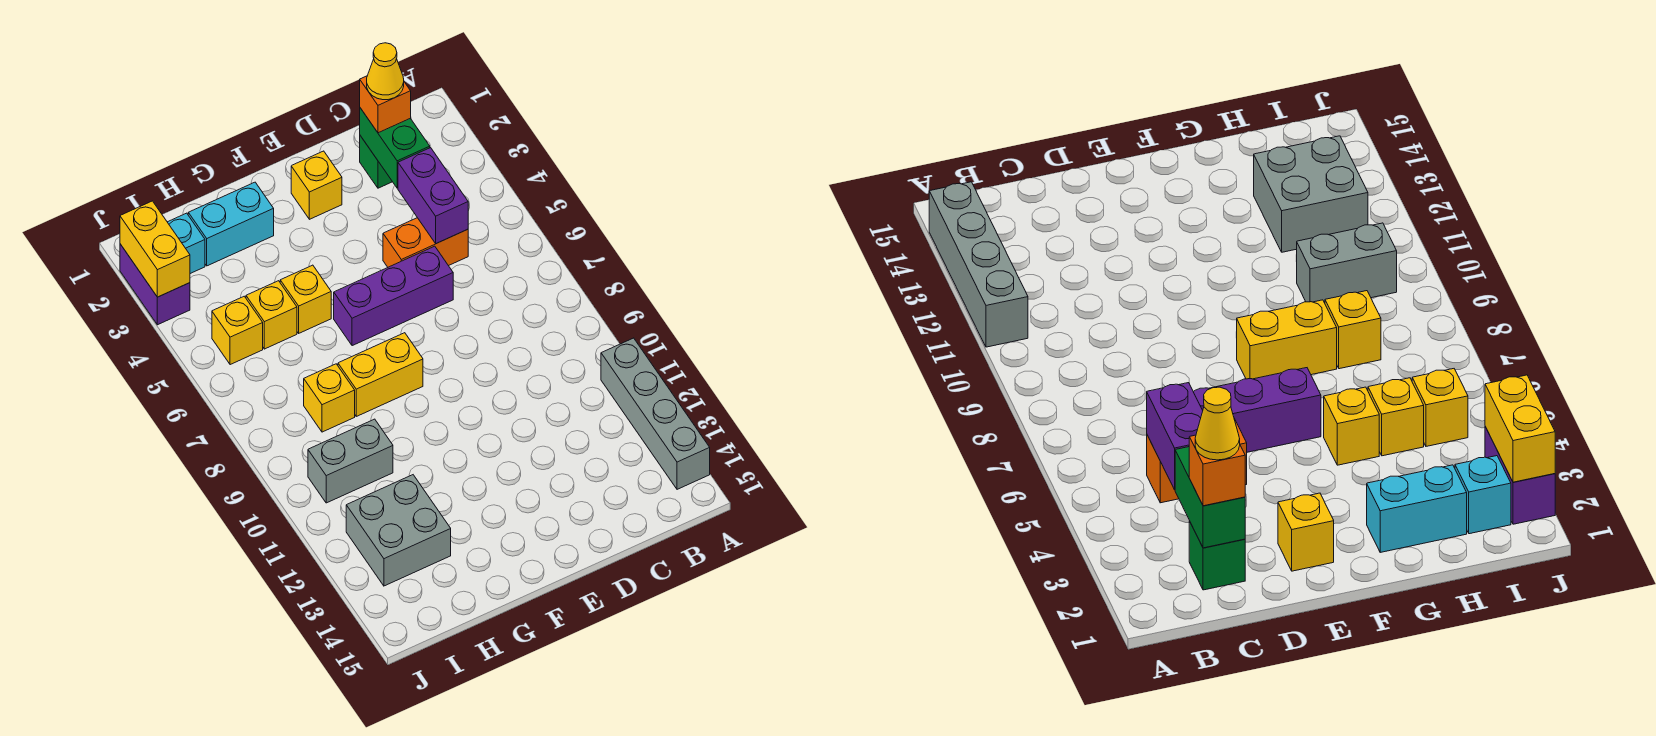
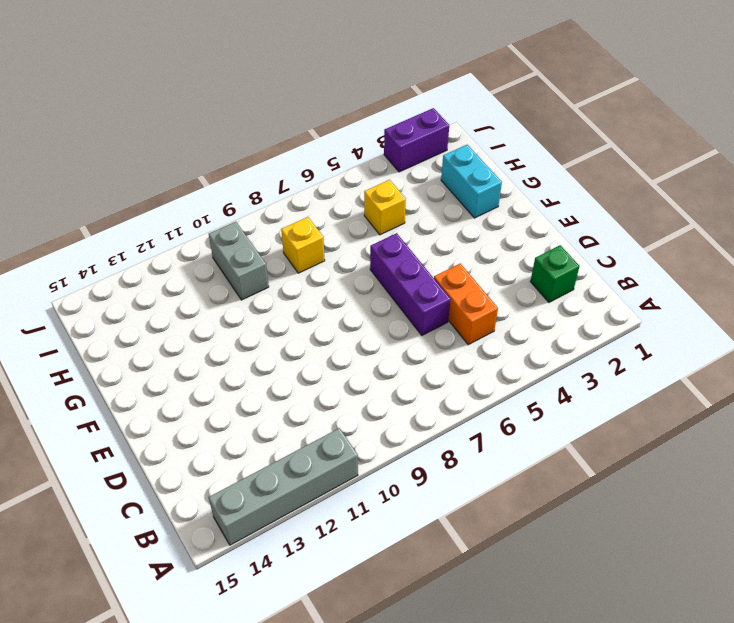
none -> yellow 1x1 brick [291,151,342,219]
none -> yellow 1x2 brick [338,333,423,416]
none -> yellow 1x1 brick [280,265,331,333]

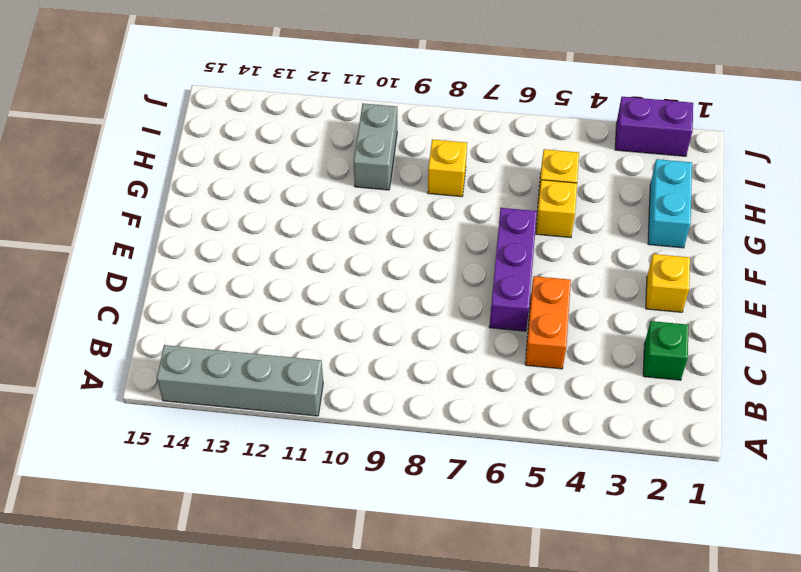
none -> yellow 1x2 brick [338,333,423,416]
none -> grey 2x2 brick [346,475,451,586]
none -> cyan 1x1 brick [168,213,205,274]

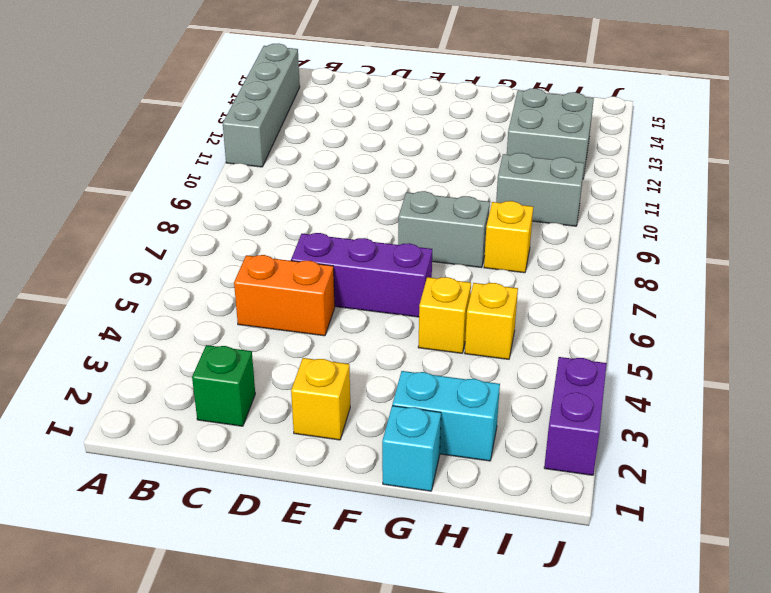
grey 1x2 brick [398,191,490,268] -> yellow 1x2 brick [338,333,423,416]
cyan 1x1 brick [382,406,441,491] -> cyan 1x1 brick moved to [168,213,205,274]
none -> yellow 1x1 brick [212,296,263,365]
none -> green 1x2 brick [360,108,430,188]
none -> purple 1x2 brick [398,148,468,244]

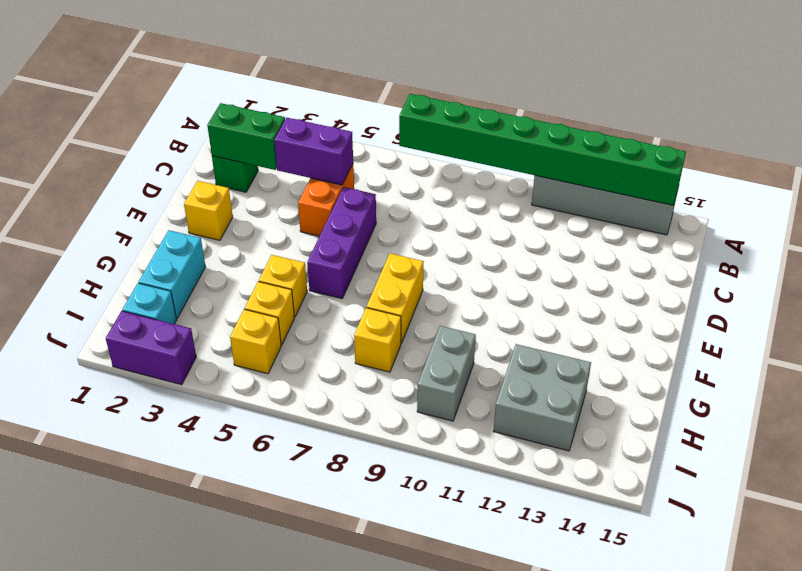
green 1x8 brick [399,94,686,205] -> none
none -> yellow 1x2 brick [120,201,190,297]
none -> orange 1x1 brick [360,76,411,133]
none -> yellow 1x1 cone [367,43,404,100]

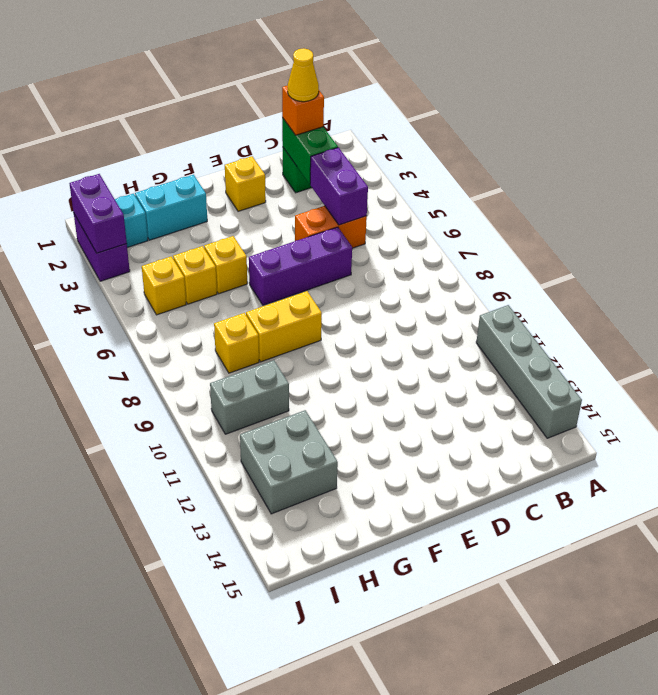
purple 1x2 brick [70,174,127,253] -> yellow 1x2 brick [120,201,190,297]

